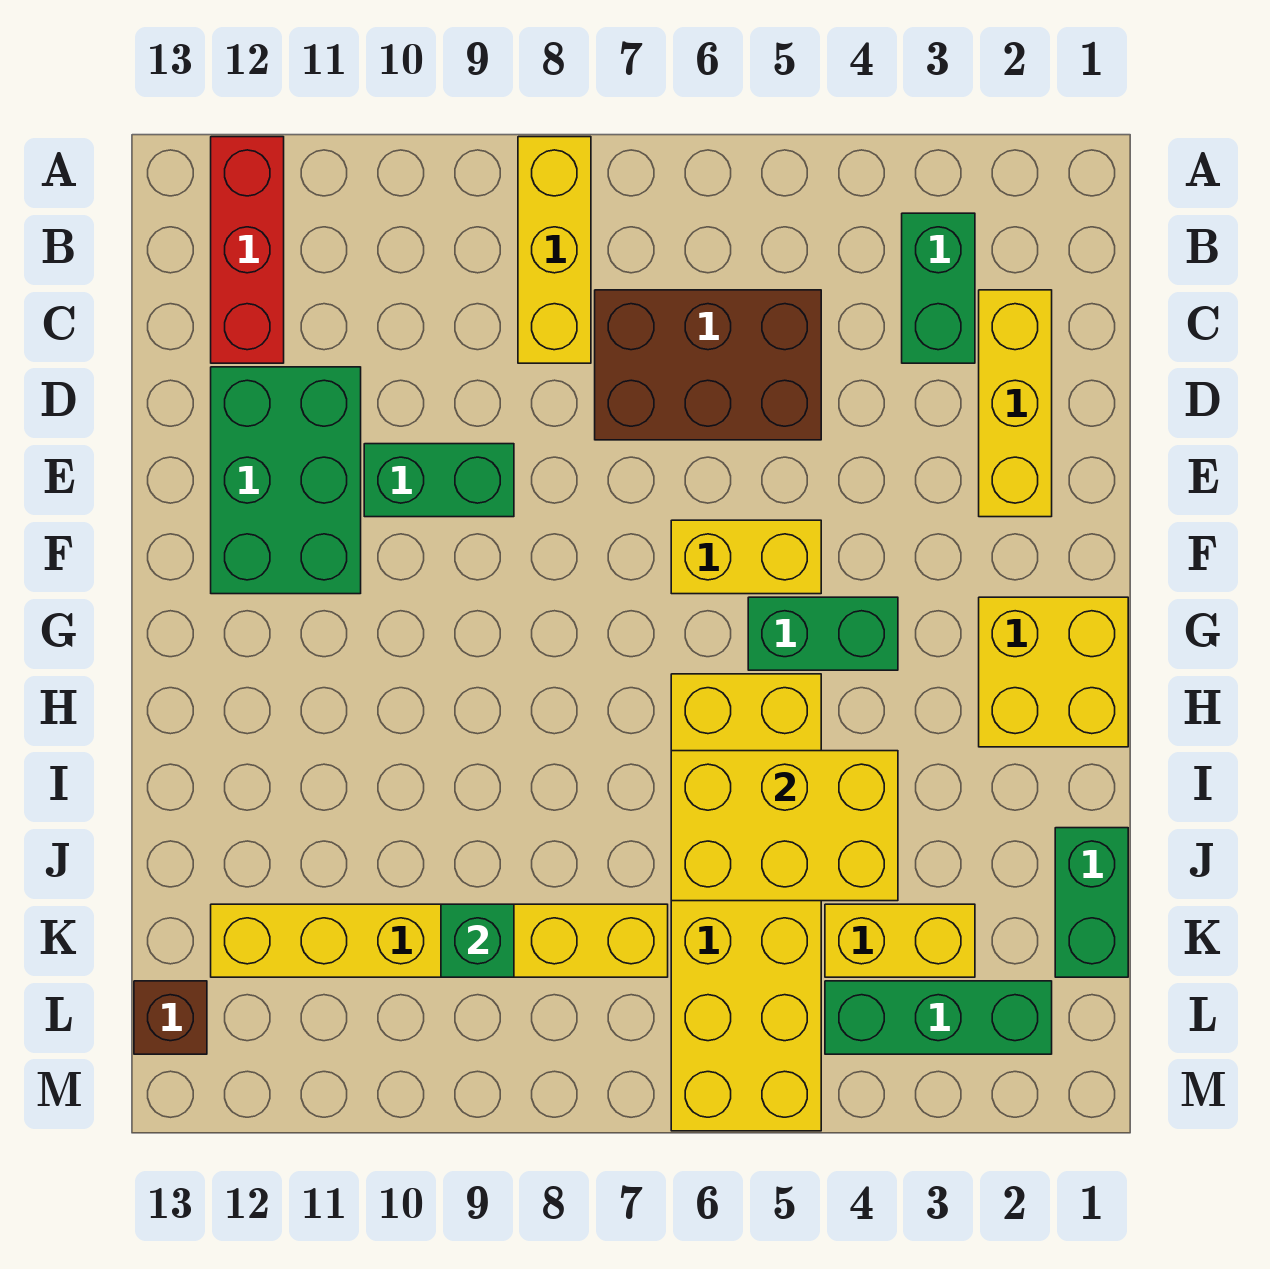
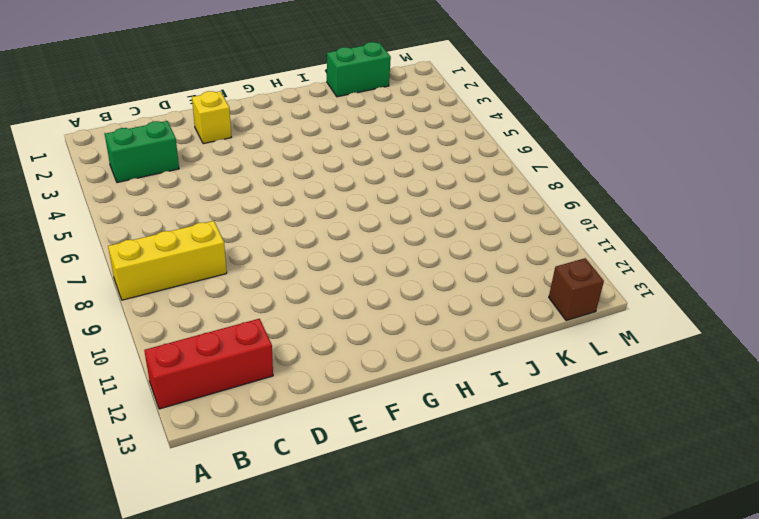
yellow 1x1 brick [192,91,231,144] -> yellow 1x3 brick [979,290,1052,517]
none -> brown 2x3 brick [595,290,821,440]
none -> green 2x3 brick [211,367,361,594]
none -> green 1x2 brick [364,444,514,517]

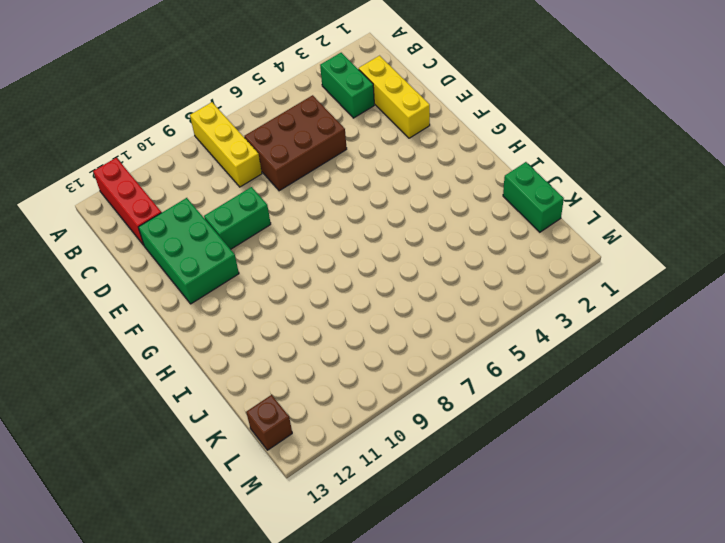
none -> yellow 1x2 brick [671,520,821,594]
none -> yellow 2x2 brick [979,597,1128,747]
none -> green 1x2 brick [748,597,898,670]

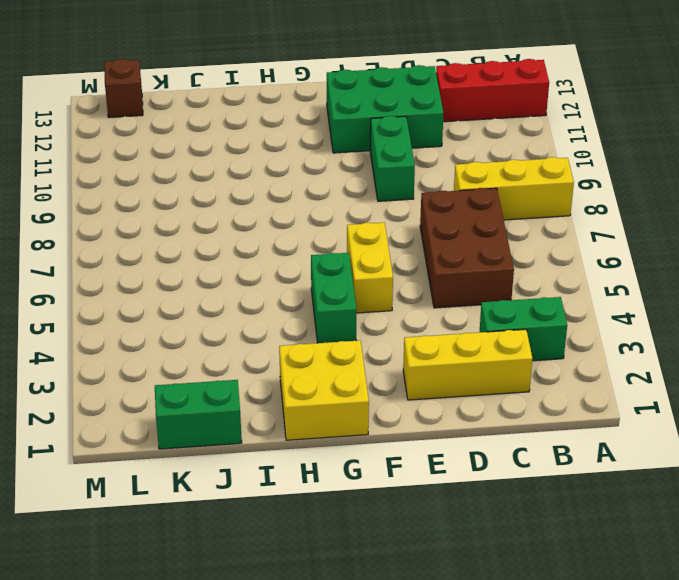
none -> yellow 2x6 brick [671,674,821,1131]
none -> yellow 1x2 brick [825,904,975,977]
none -> yellow 1x6 brick [211,904,668,977]

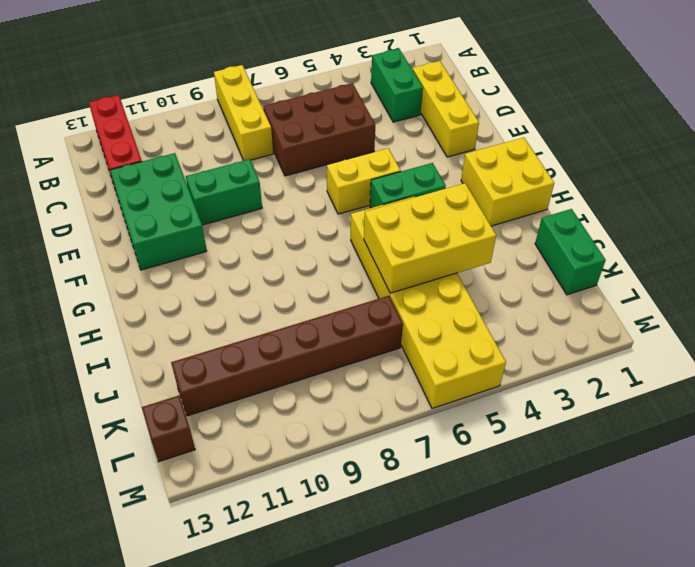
brown 1x6 brick [171,296,403,416] -> yellow 1x6 brick [211,904,668,977]
none -> yellow 1x2 brick [825,904,975,977]
none -> green 1x3 brick [825,981,1052,1054]
none -> green 1x1 brick [441,904,514,977]

